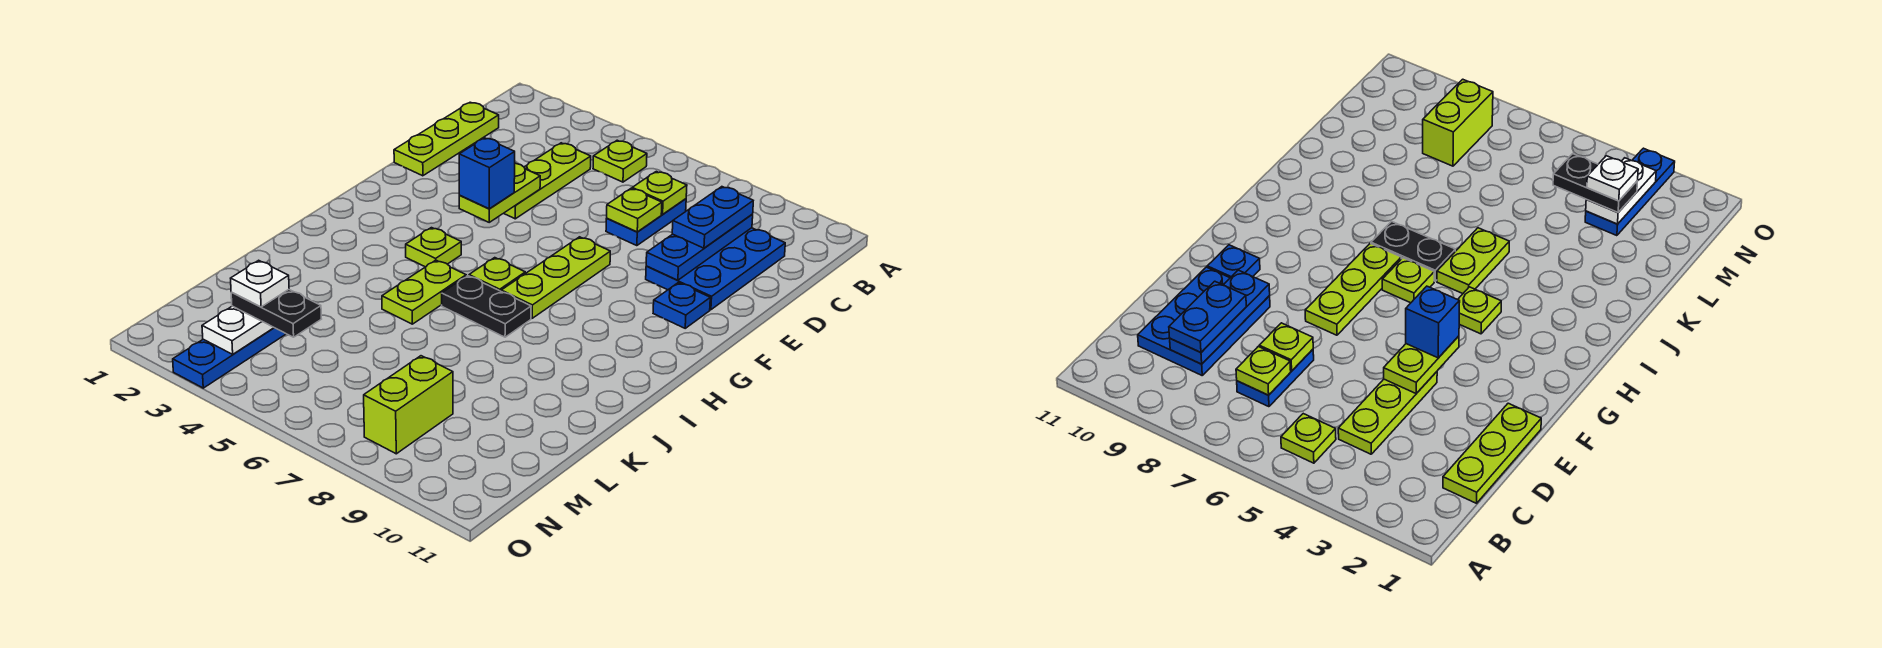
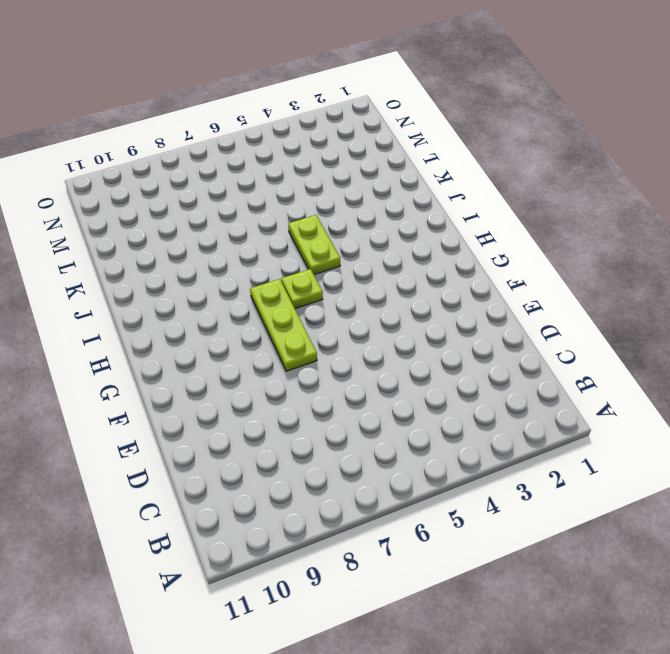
none -> lime 1x1 plate [593,140,647,182]
none -> lime 1x3 plate [394,102,499,176]
none -> lime 1x3 plate [504,143,591,219]

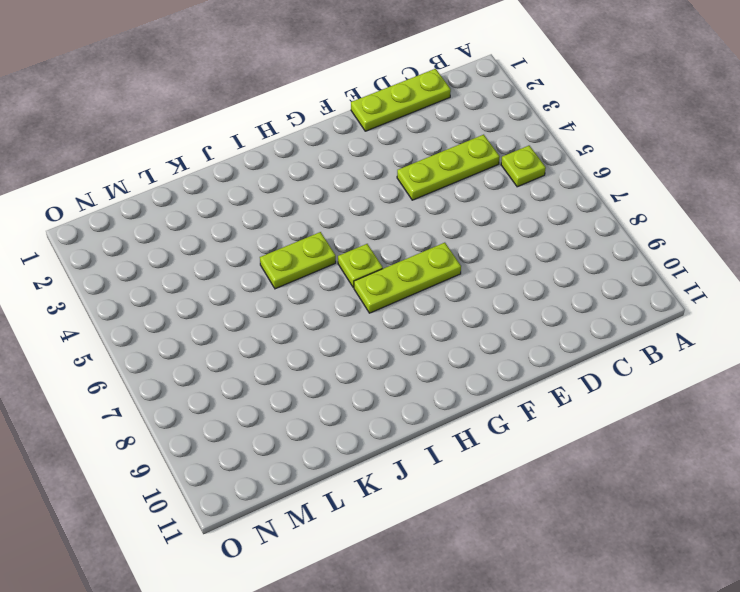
none -> blue 1x2 plate [606,199,686,246]
none -> blue 2x3 plate [646,228,785,310]
none -> blue 1x1 plate [653,283,710,328]

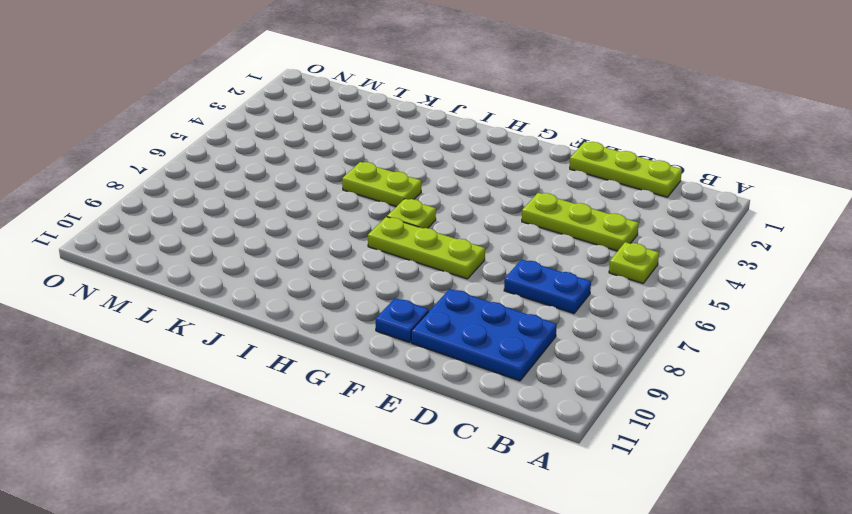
none -> lime 1x1 plate [406,228,461,267]
none -> black 1x2 plate [442,276,531,337]
none -> blue 1x3 plate [173,328,286,388]

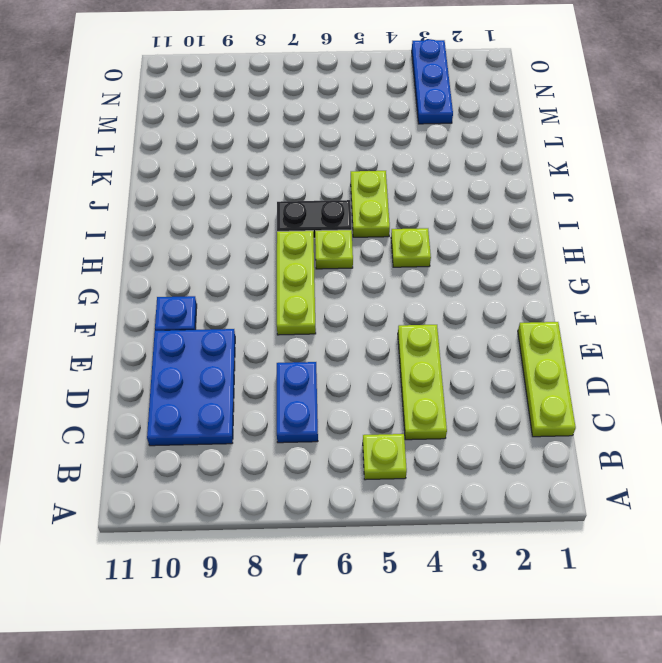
none -> lime 1x2 brick [364,356,453,454]
none -> lime 1x1 plate [632,172,687,214]
none -> blue 1x3 plate [646,214,753,280]

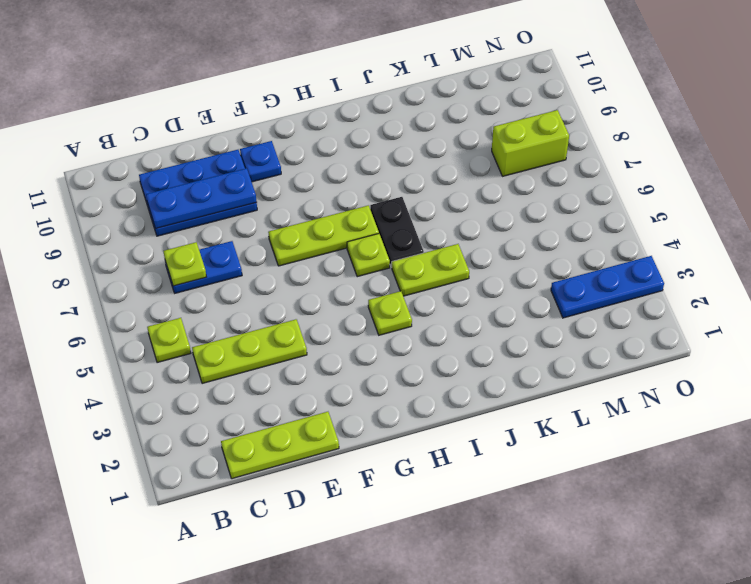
none -> lime 1x1 plate [607,189,662,232]
none -> lime 1x2 plate [459,163,540,222]
none -> white 1x2 plate [202,306,274,354]

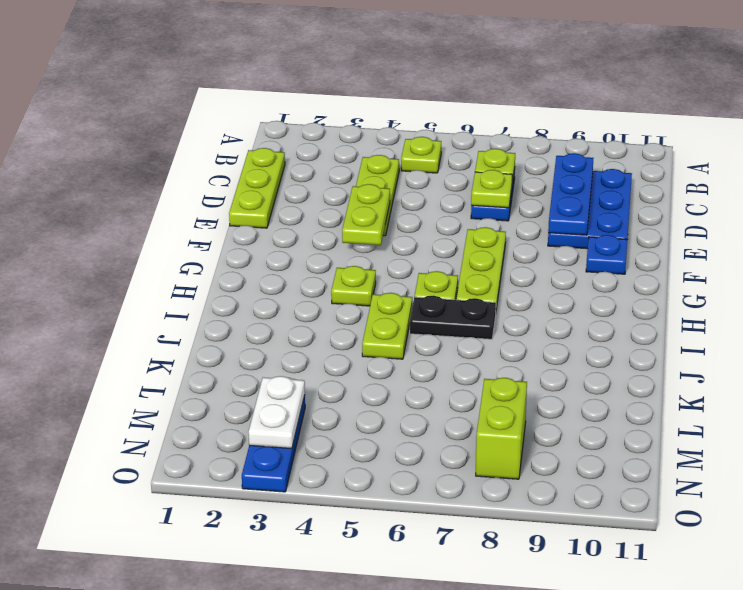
none -> blue 1x2 plate [672,187,753,248]
none -> blue 1x1 brick [459,138,515,209]
none -> black 1x2 plate [231,290,321,337]

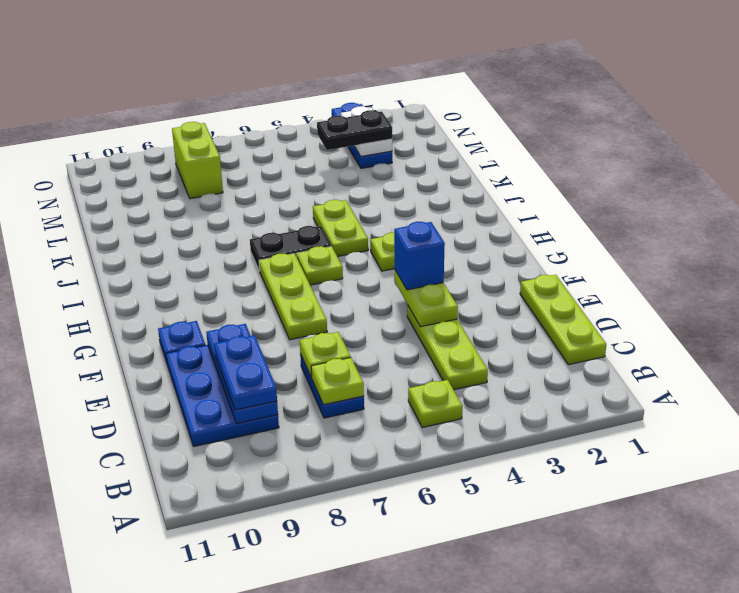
none -> white 1x1 plate [231,260,289,307]

